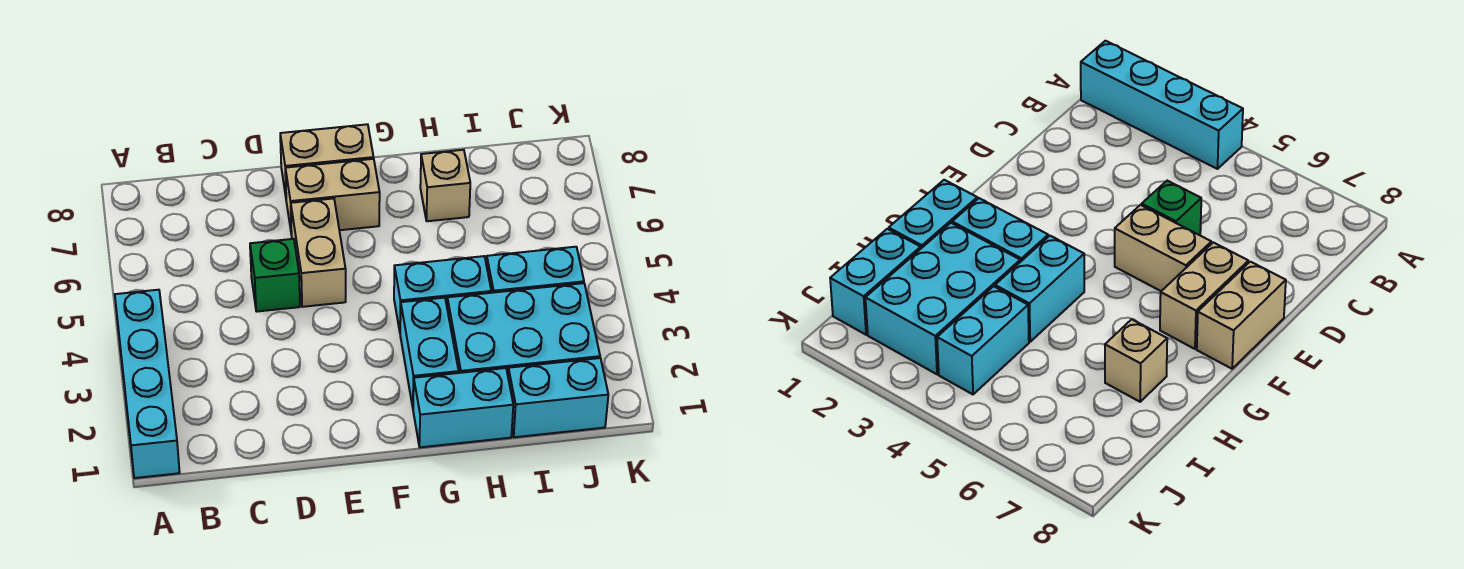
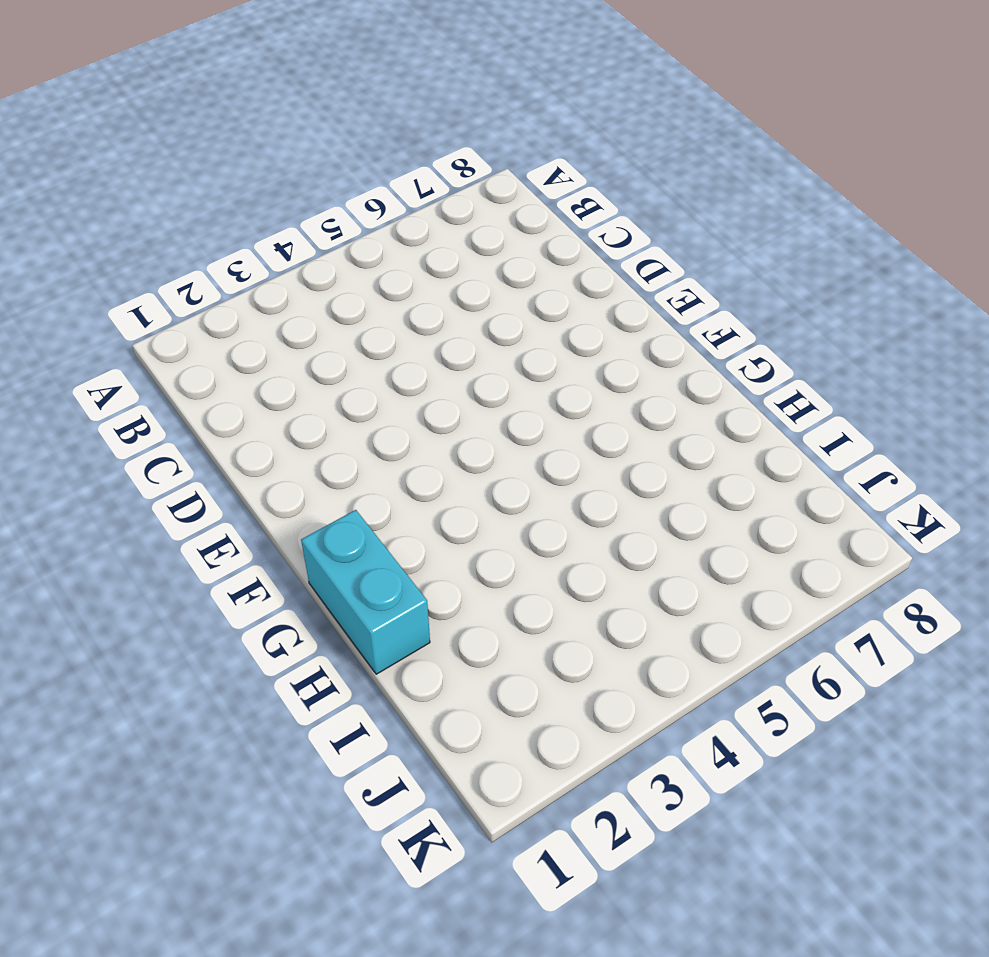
none -> cyan 1x4 brick [115,290,180,478]
none -> green 1x1 brick [250,239,300,312]
none -> tan 1x2 brick [291,198,346,307]

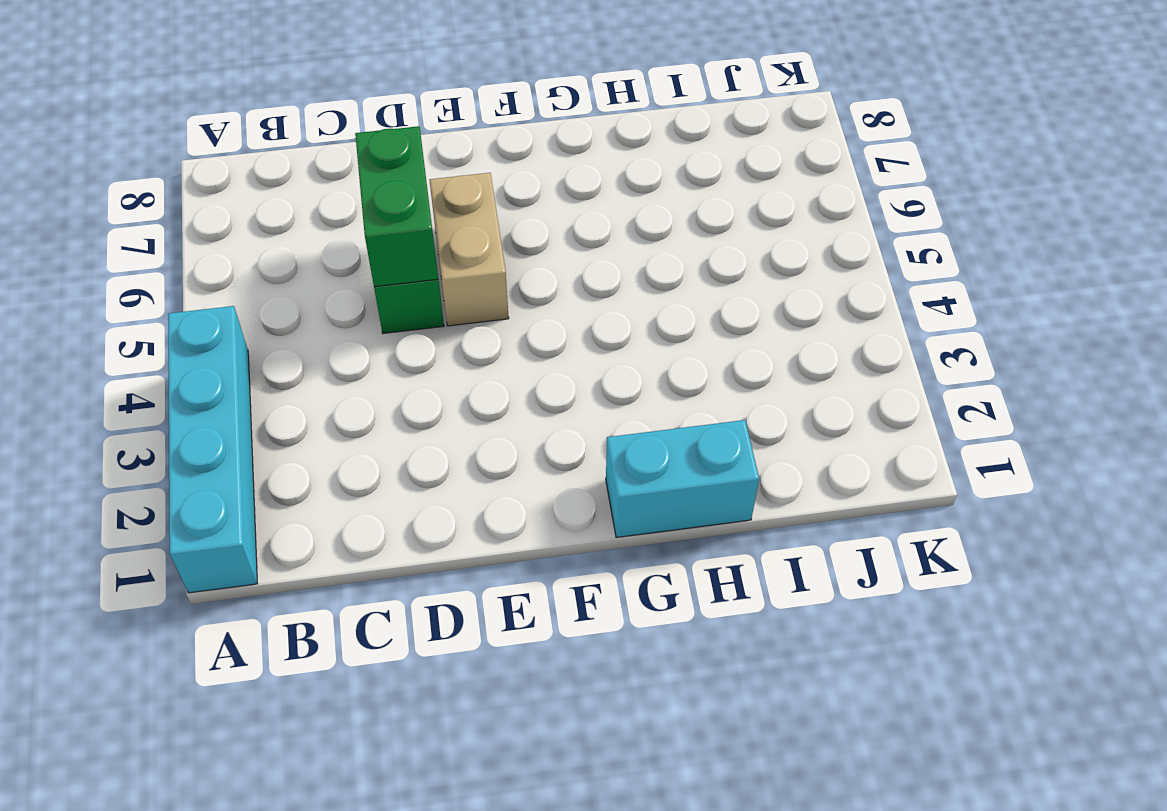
green 1x2 brick [355,126,438,287] -> none
none -> tan 1x2 brick [285,159,380,235]
none -> tan 1x2 brick [280,124,374,196]
none -> cyan 1x2 brick [400,298,459,407]

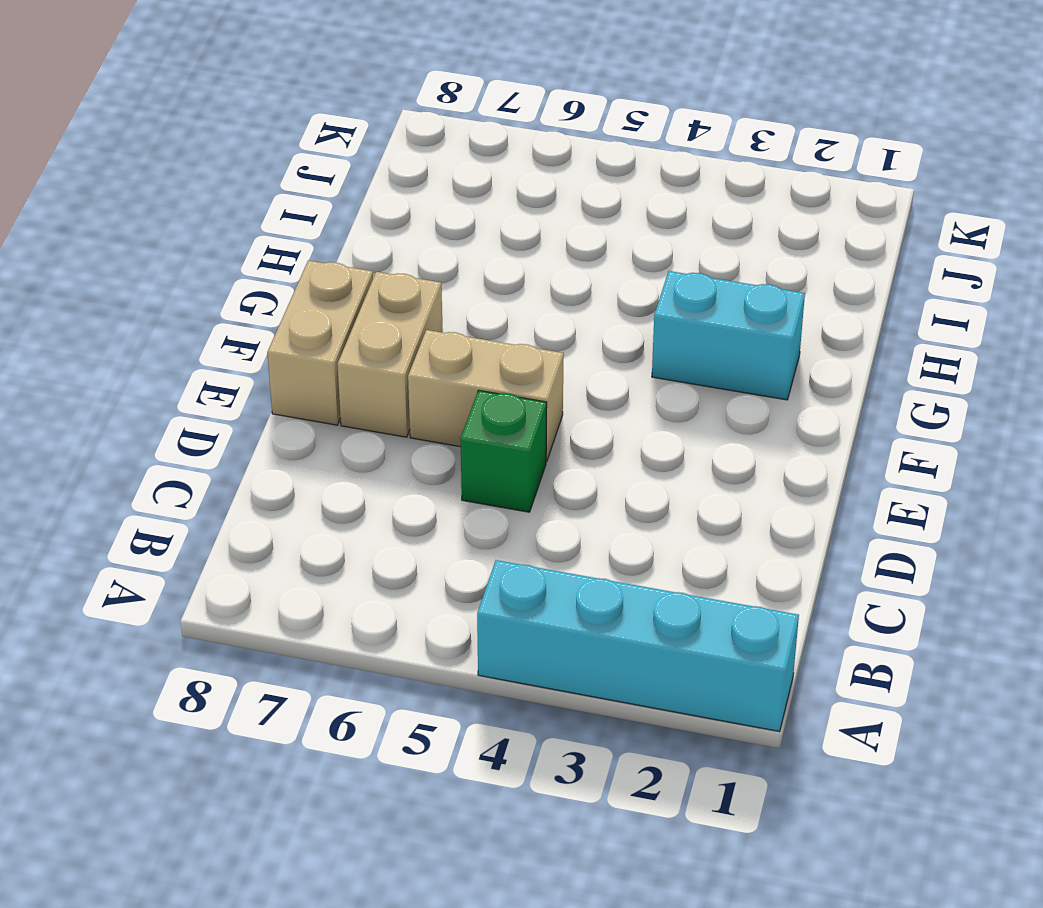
none -> cyan 1x2 brick [413,368,513,447]
none -> cyan 1x2 brick [394,256,491,331]
none -> cyan 2x3 brick [447,283,600,374]

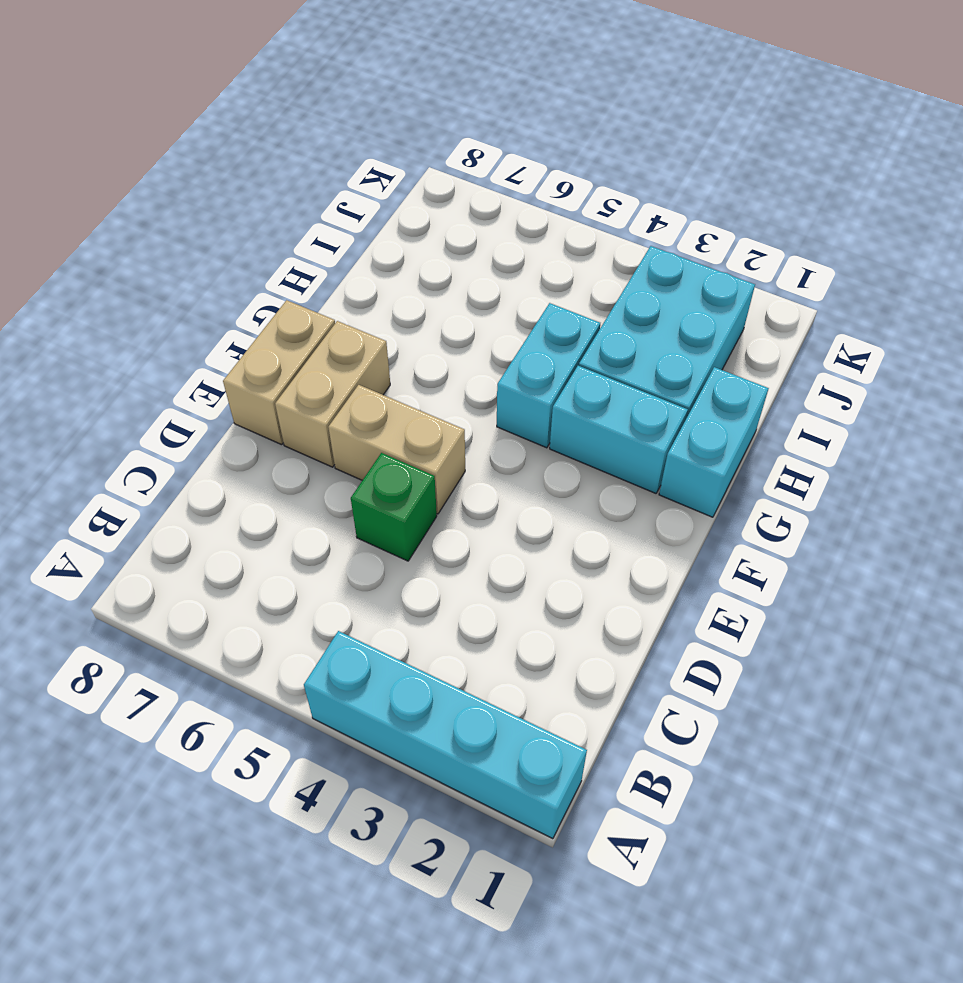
none -> tan 1x1 brick [420,150,470,221]
none -> cyan 1x2 brick [508,358,608,437]
none -> cyan 1x2 brick [486,247,584,293]

